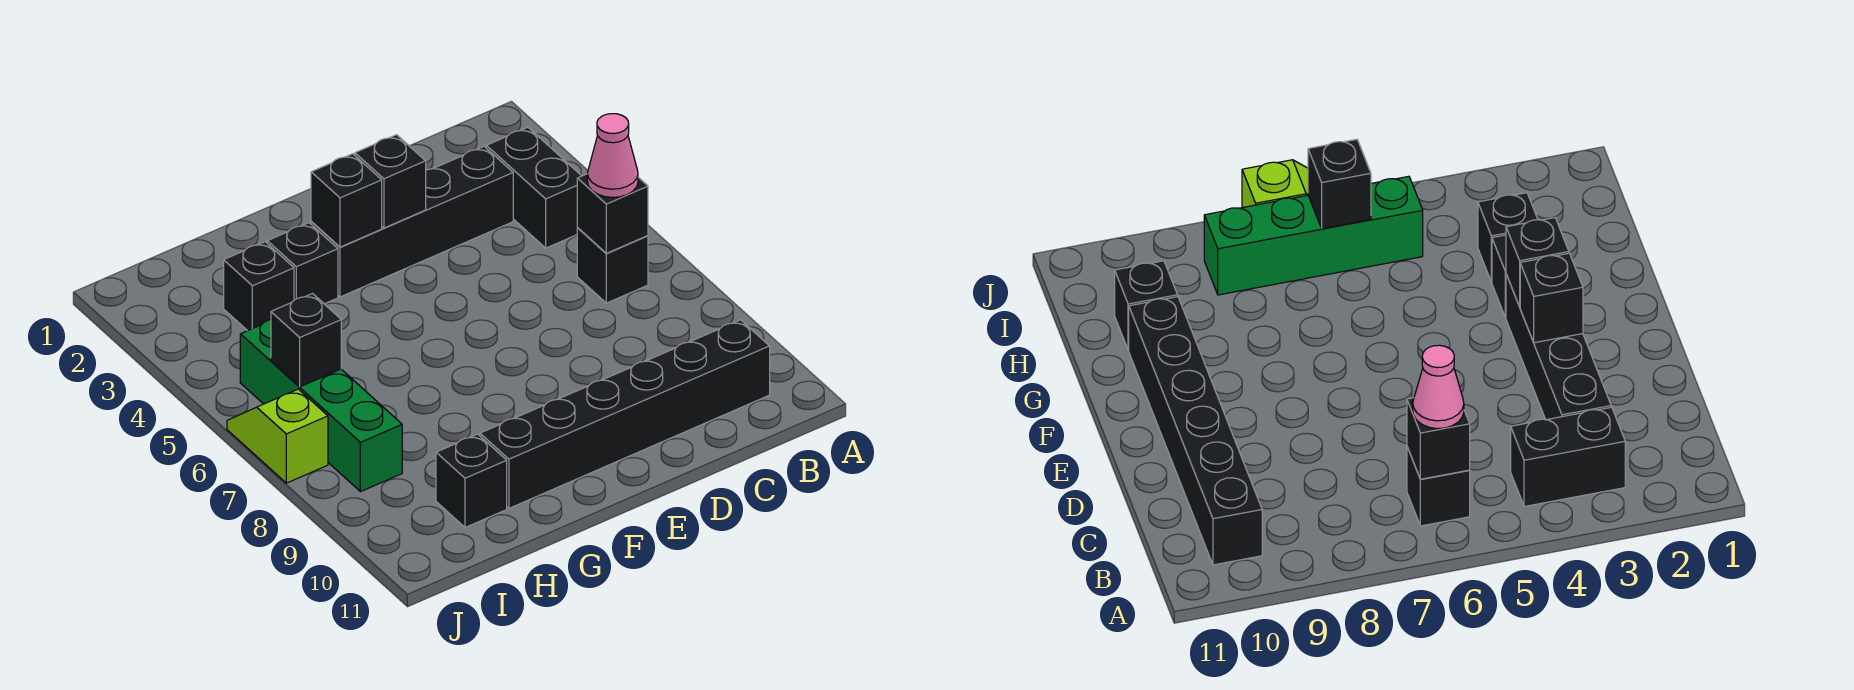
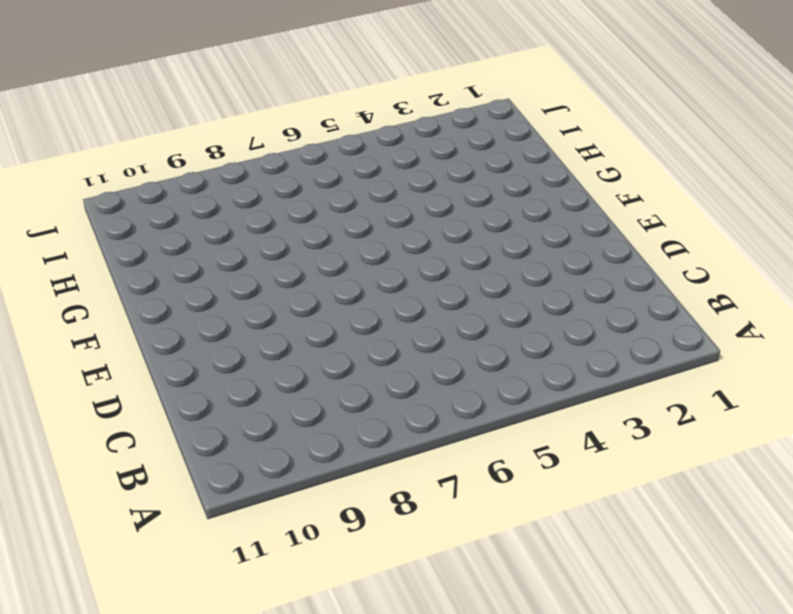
none -> black 1x2 brick [486,127,581,248]
none -> black 1x1 brick [577,228,648,303]
none -> black 1x6 brick [480,320,770,508]

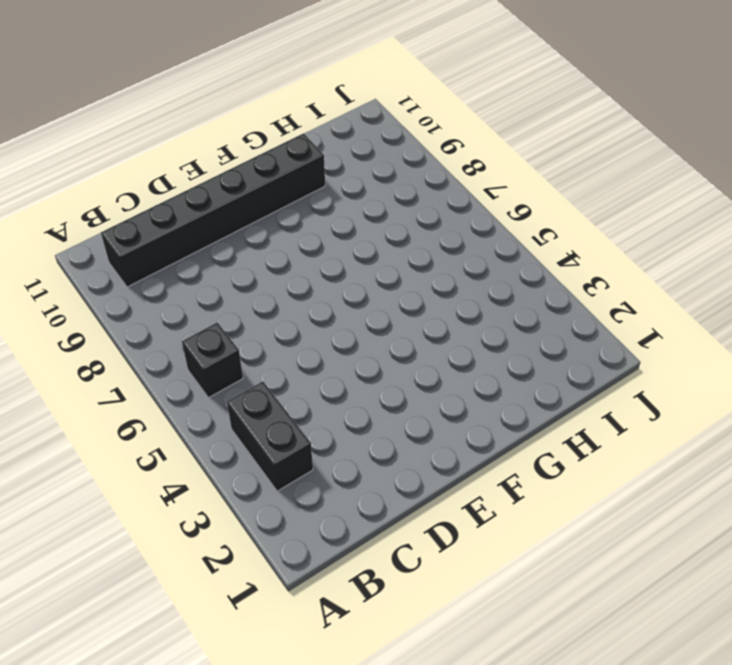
none -> black 1x4 brick [311,146,513,297]
none -> black 1x1 brick [267,223,338,304]
none -> black 1x1 brick [224,242,294,331]

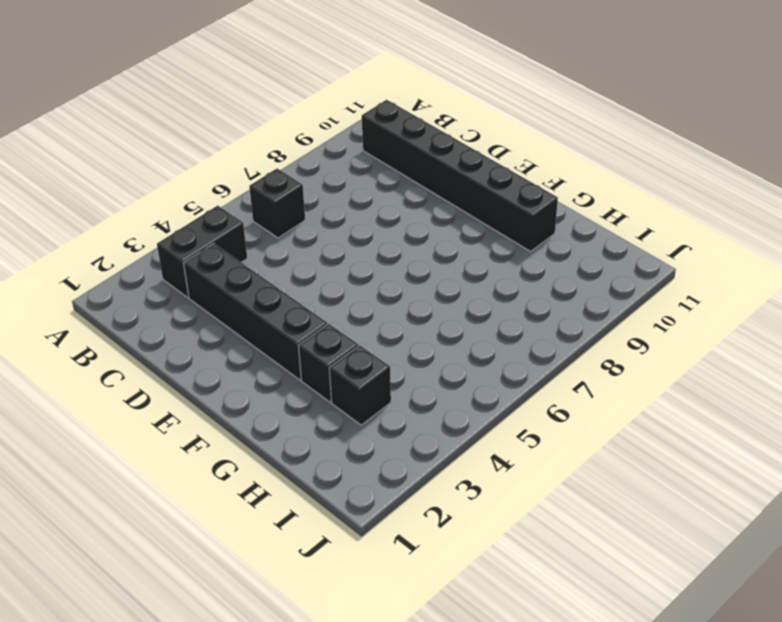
none -> black 1x1 brick [436,434,507,528]
none -> green 1x4 brick [240,320,402,492]
none -> lime 1x2 slope [227,389,328,483]

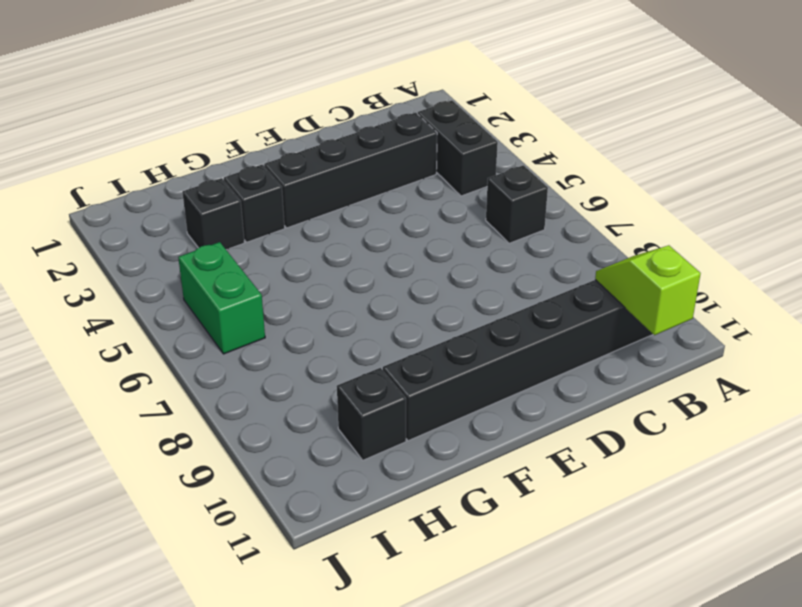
lime 1x2 slope [595,245,701,335] -> lime 1x2 slope moved to [227,389,328,483]
green 1x2 brick [178,242,265,354] -> green 1x4 brick [240,320,402,492]
none -> black 1x1 brick [577,174,648,253]
none -> black 1x1 brick [355,135,426,228]
none -> black 1x1 brick [311,154,382,247]

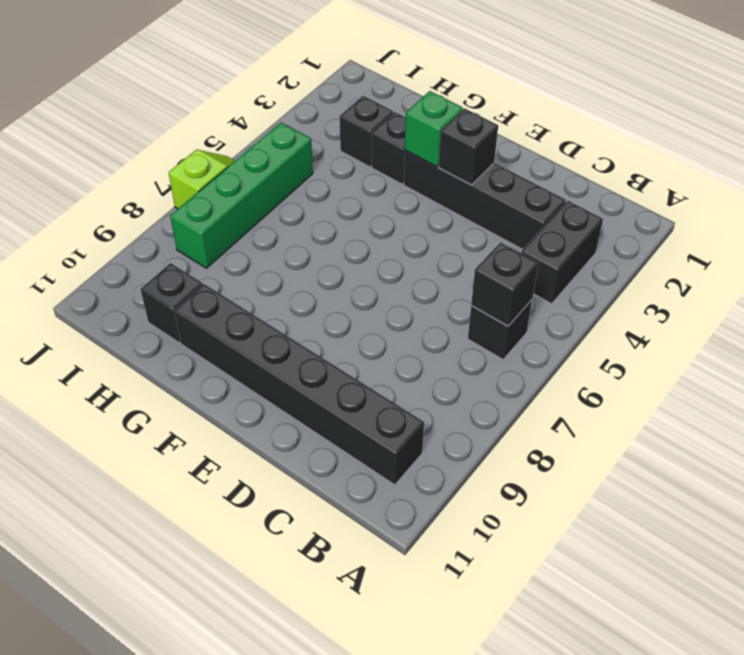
green 1x1 brick [405,91,463,167] -> black 1x1 brick [311,154,382,247]
none -> black 1x1 brick [271,294,341,387]
none -> pink 1x1 cone [587,114,638,197]

